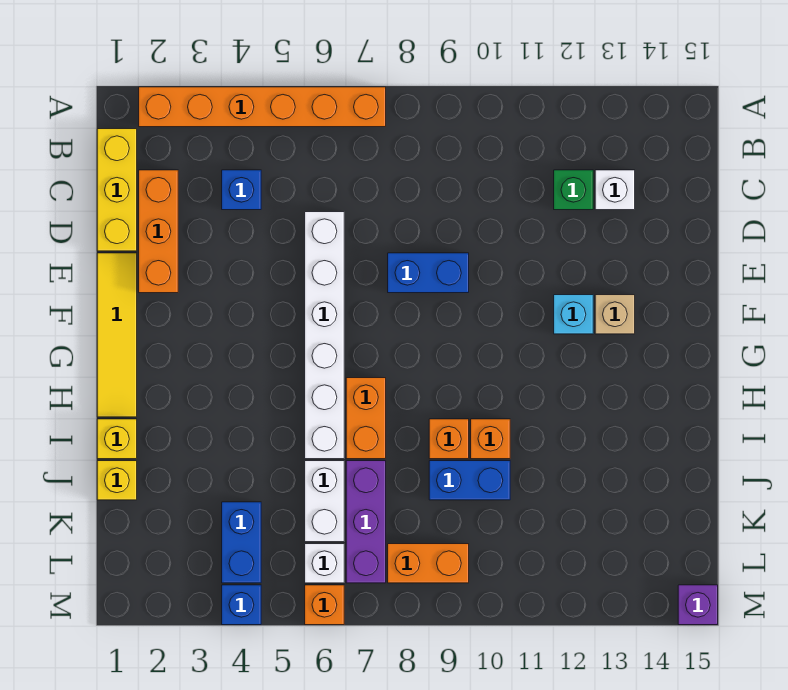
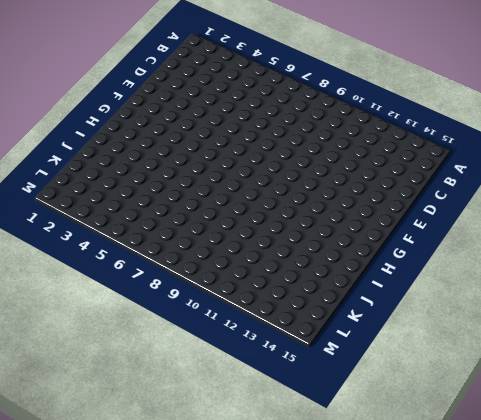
none -> orange 1x6 brick [139,87,386,127]
none -> yellow 1x3 brick [97,129,137,251]
none -> orange 1x3 brick [139,170,178,293]

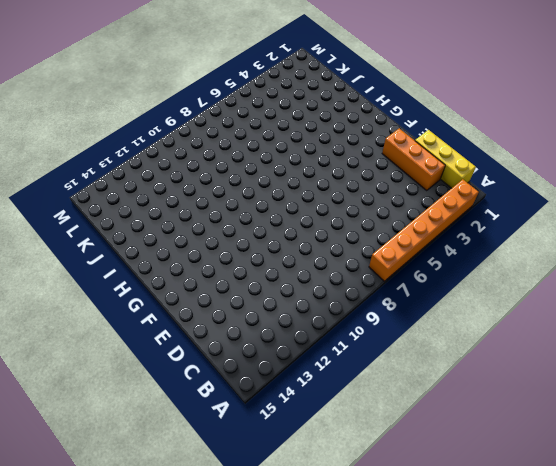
none -> blue 1x1 brick [222,170,261,210]
none -> green 1x1 brick [554,170,593,210]
none -> white 1x1 brick [595,170,635,210]

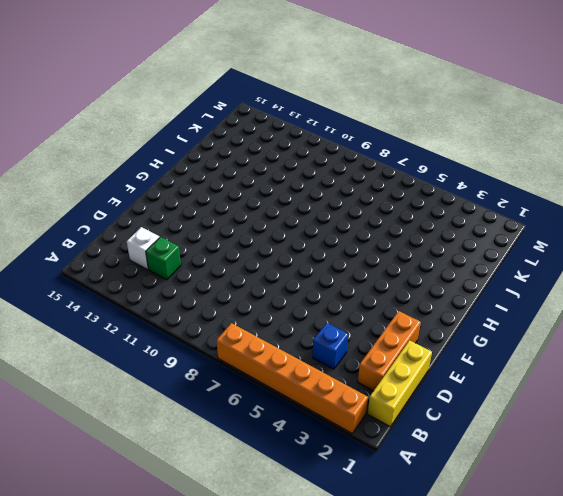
none -> white 1x6 brick [305,212,344,459]
none -> yellow 1x4 tile [97,253,137,417]
none -> blue 1x2 brick [388,253,469,293]

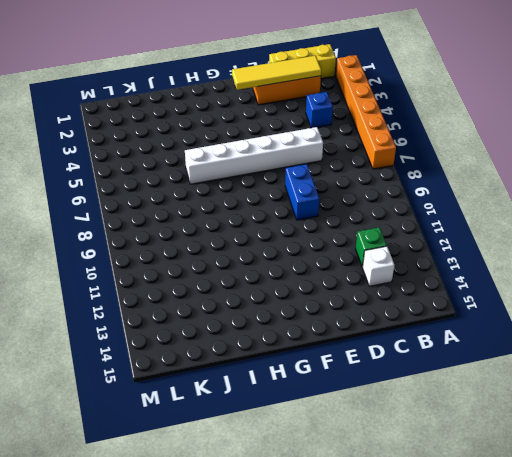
yellow 1x4 tile [232,56,321,90] -> yellow 1x4 tile moved to [97,253,137,417]
none -> cyan 1x1 brick [554,295,593,334]
none -> tan 1x1 brick [595,295,635,334]
none -> orange 1x2 brick [346,378,386,459]

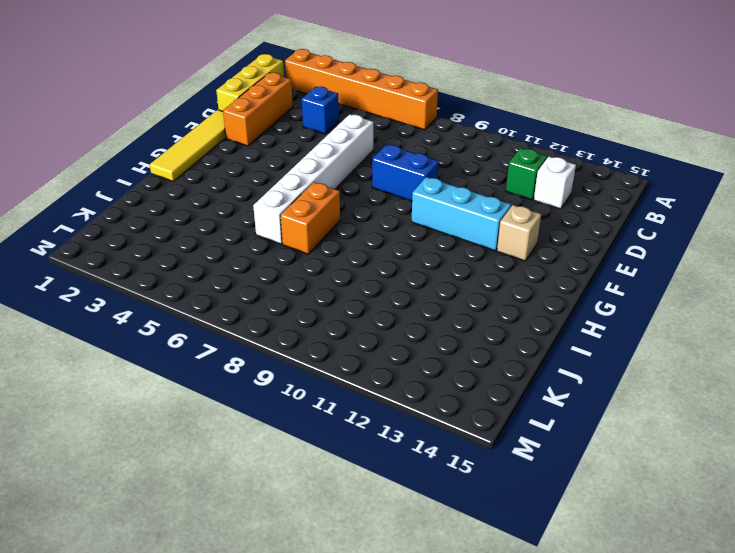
cyan 1x3 brick [411,177,511,251] -> cyan 1x1 brick [554,295,593,334]
none -> yellow 1x1 brick [97,419,137,459]
none -> orange 1x1 brick [429,419,469,459]
none -> orange 1x1 brick [471,419,510,459]

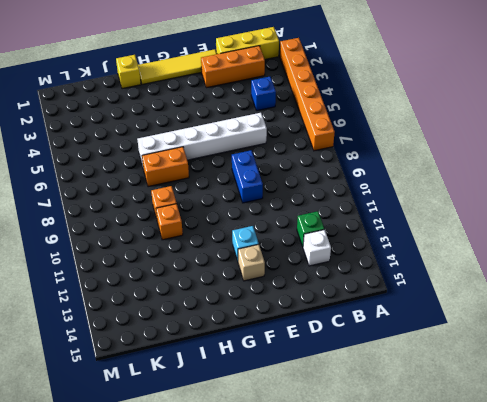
none -> yellow 1x1 brick [97,461,137,500]
none -> white 1x2 brick [305,461,344,542]
none -> purple 1x3 brick [346,461,386,583]

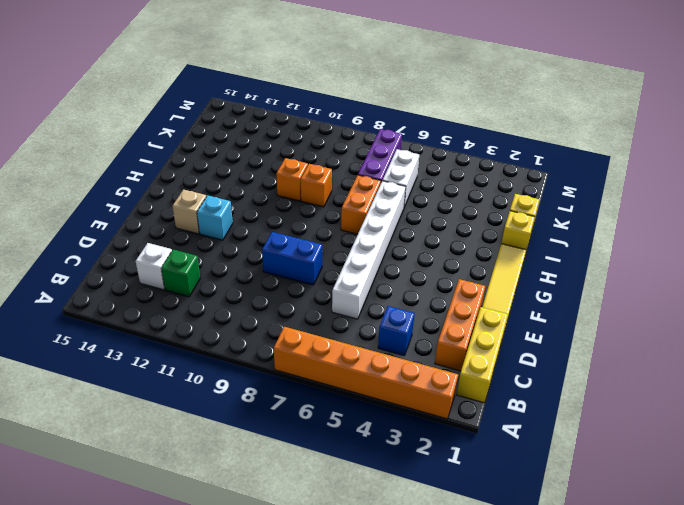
none -> blue 1x2 brick [429,461,510,500]
none -> blue 1x2 brick [222,502,261,583]
none -> white 1x1 brick [305,544,344,583]

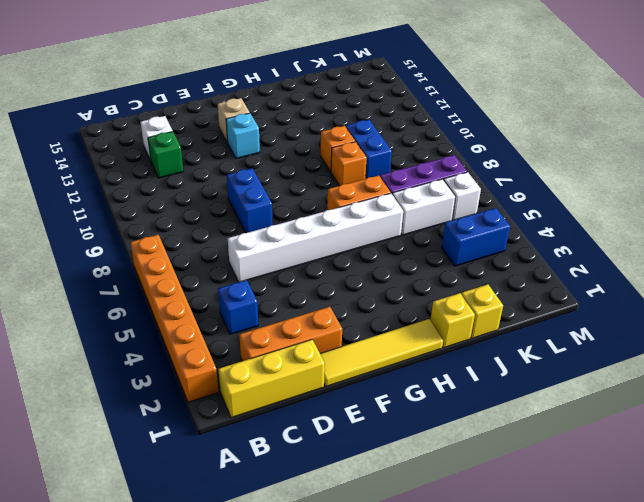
none -> orange 1x2 brick [388,544,469,583]
none -> blue 1x1 brick [222,585,261,625]
none -> orange 1x1 brick [305,585,344,625]

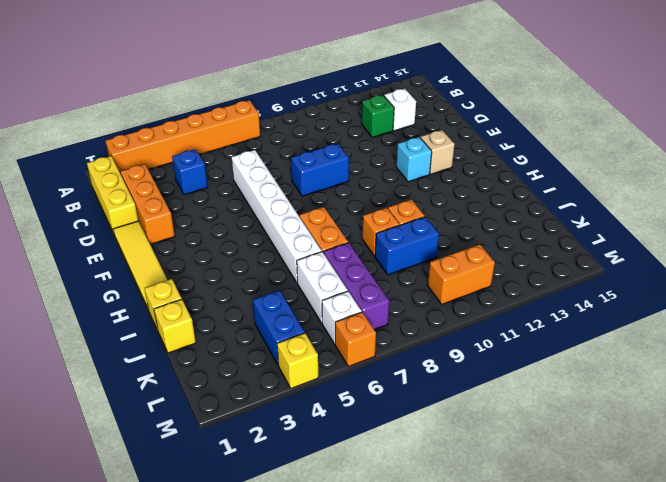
orange 1x2 brick [428,244,495,304] -> orange 1x2 brick moved to [388,544,469,583]
yellow 1x1 brick [277,333,318,388] -> blue 1x1 brick [222,585,261,625]
none -> purple 1x1 brick [678,585,718,625]

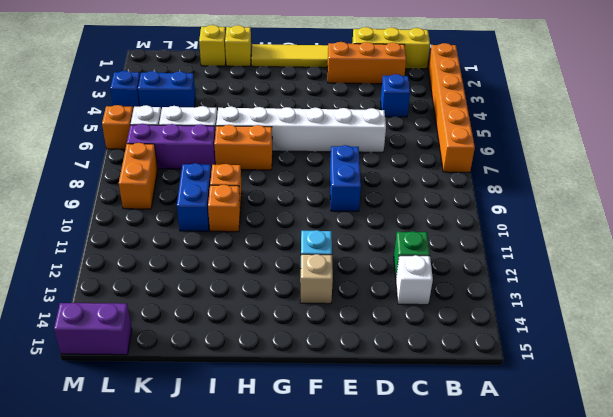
purple 1x2 brick [54,303,132,355] -> purple 1x1 brick [678,585,718,625]

